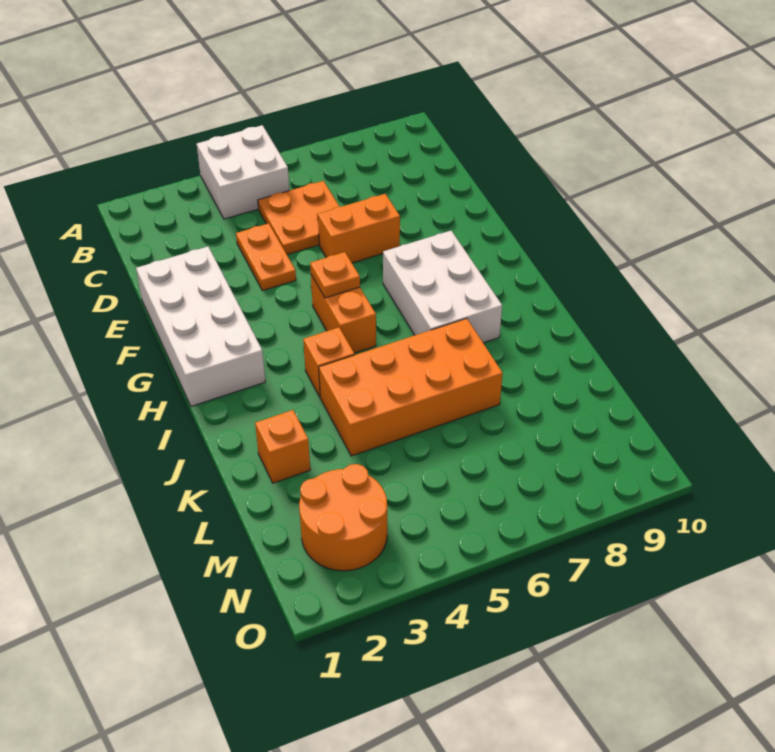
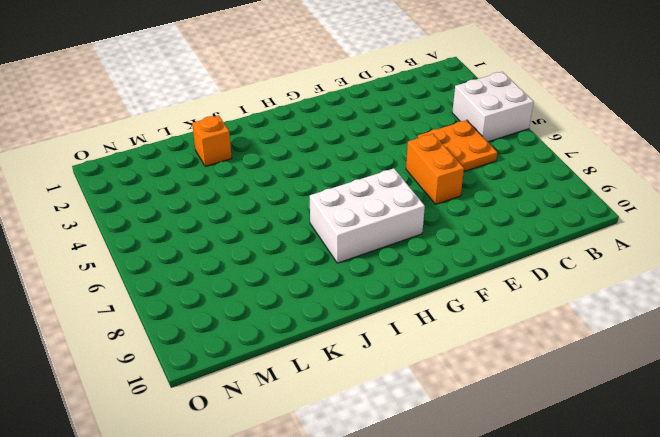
none -> orange 1x2 plate [236,223,296,291]
none -> white 2x4 brick [136,247,265,406]
none -> orange 1x2 brick [311,275,376,353]

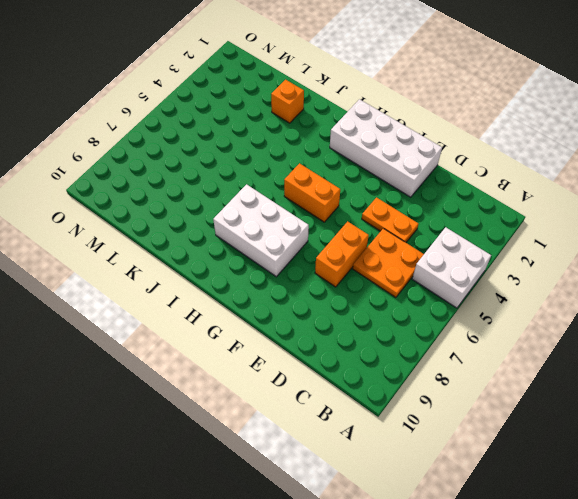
none -> orange 1x1 brick [303,327,354,397]
none -> orange 2x4 brick [319,318,503,456]
none -> orange 2x2 round brick [299,464,387,571]

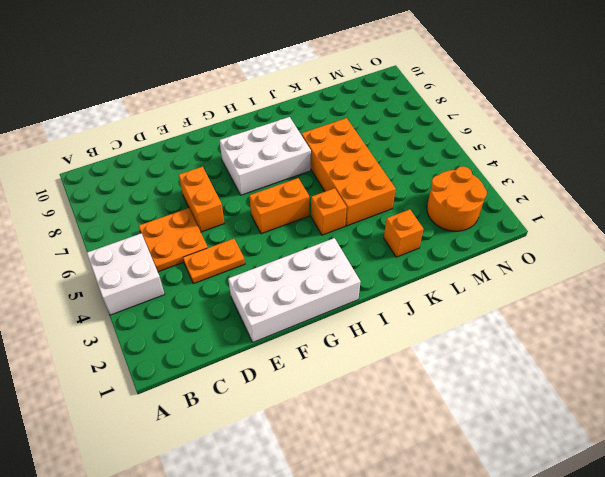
none -> orange 1x1 plate [310,252,360,298]

